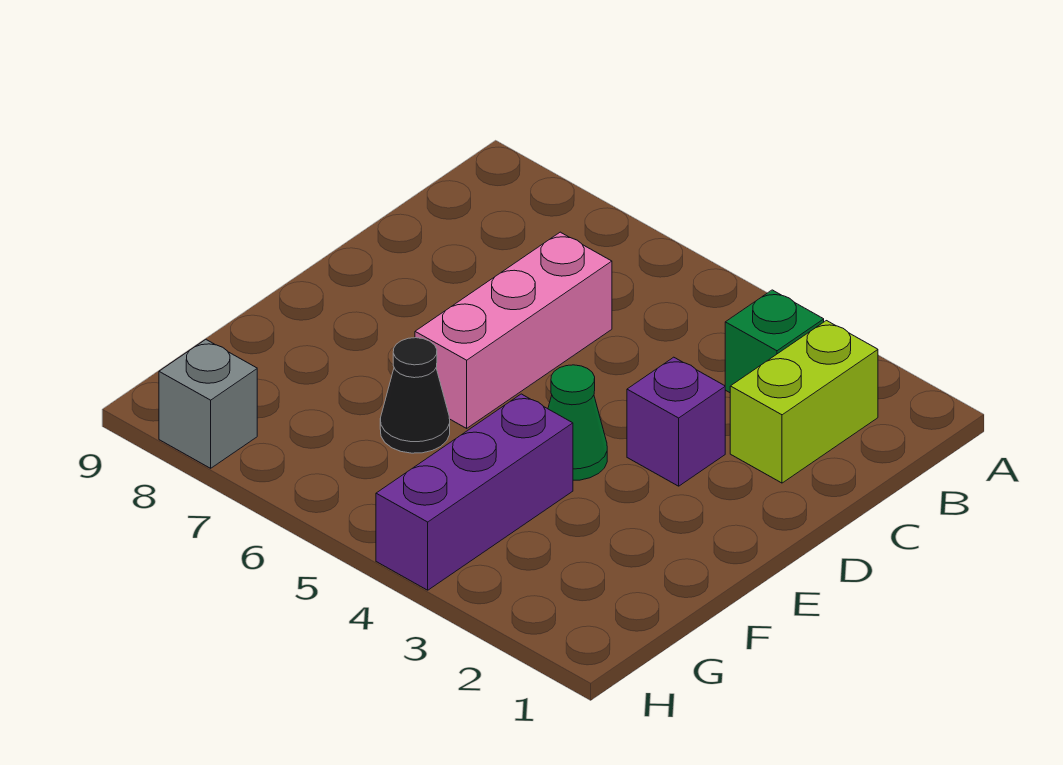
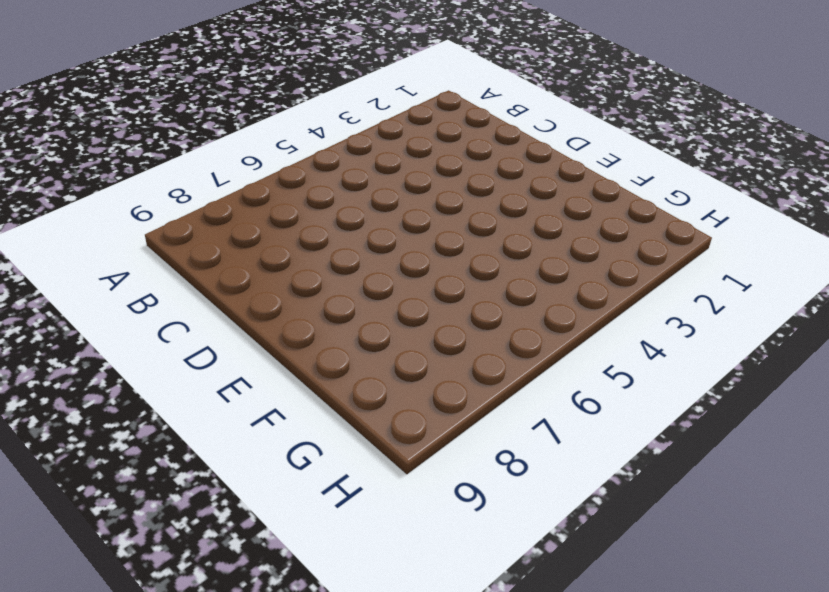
none -> lime 1x2 brick [730,321,878,483]
none -> green 1x1 brick [725,290,824,393]

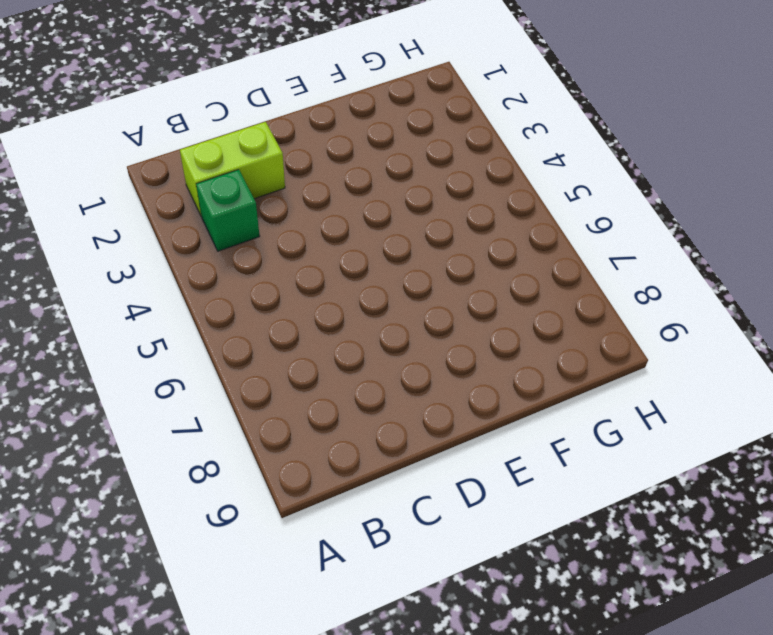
none -> pink 1x3 brick [415,232,612,428]
none -> purple 1x1 brick [627,357,725,486]

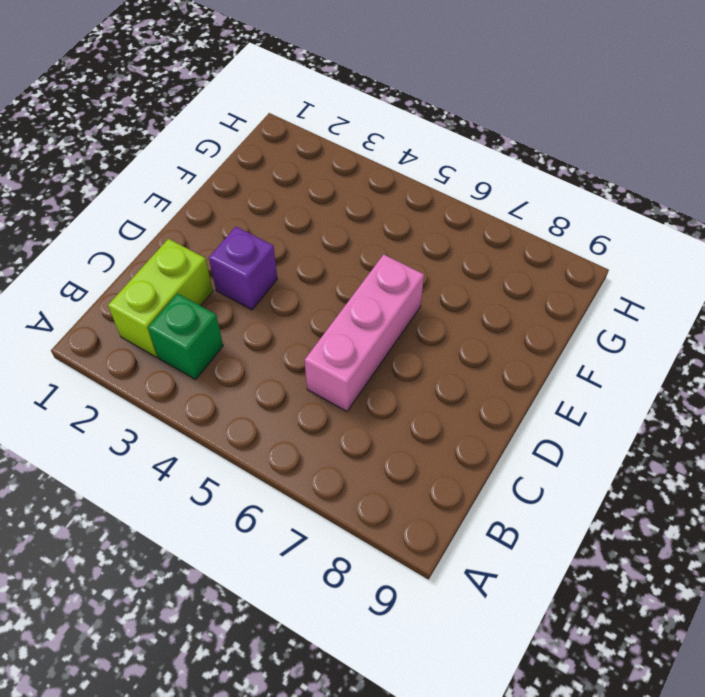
none -> green 1x1 cone [548,365,607,480]
none -> purple 1x3 brick [376,394,573,590]

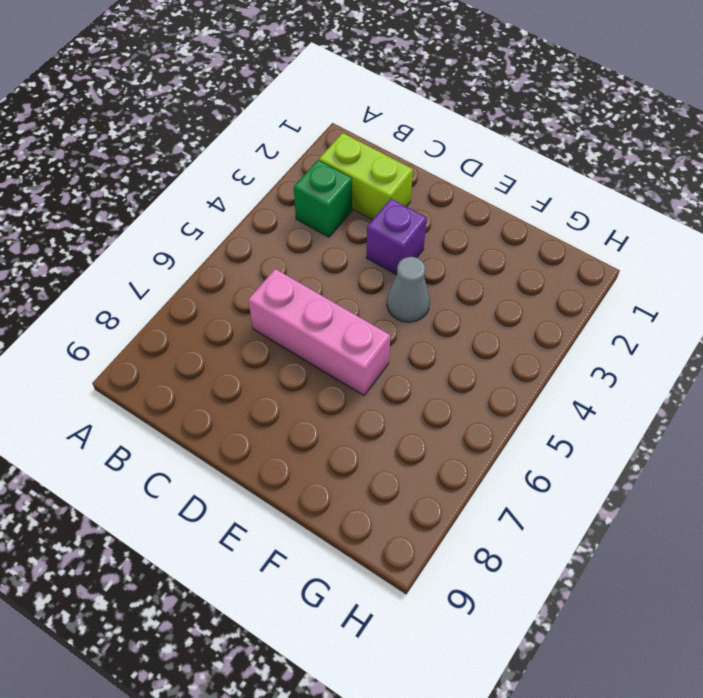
grey 1x1 cone [387,257,430,322] -> green 1x1 cone [548,365,607,480]
none -> purple 1x3 brick [376,394,573,590]
none -> black 1x1 cone [380,338,450,453]

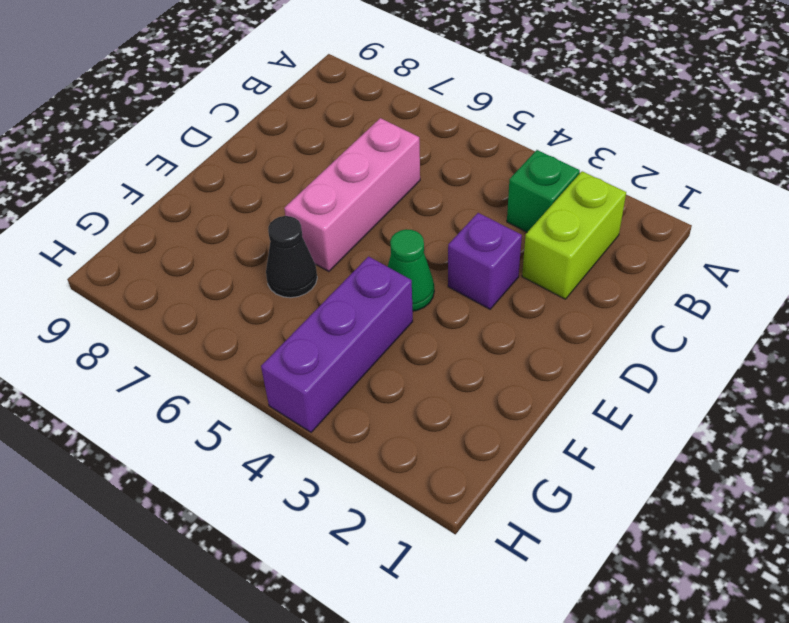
none -> grey 1x1 brick [159,340,257,468]

